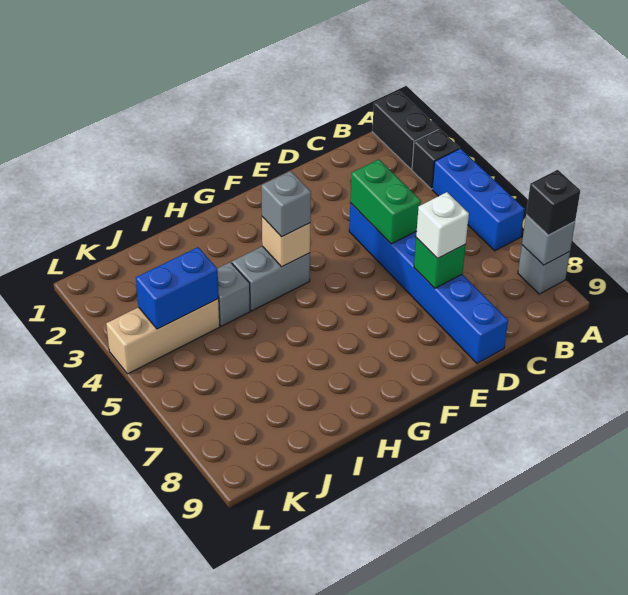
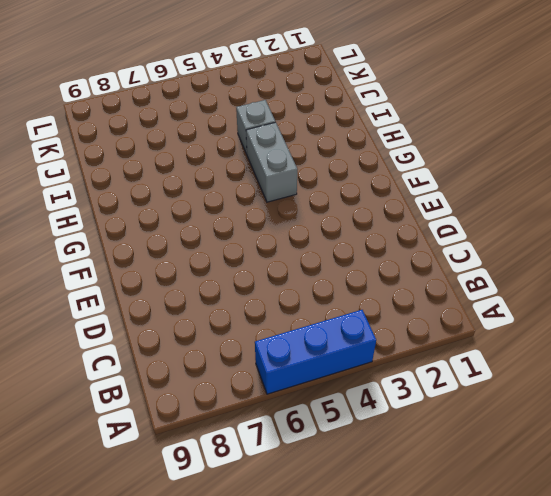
none -> black 1x2 brick [372,91,439,169]
none -> black 1x1 brick [412,129,460,189]
none -> grey 1x1 brick [518,245,570,294]

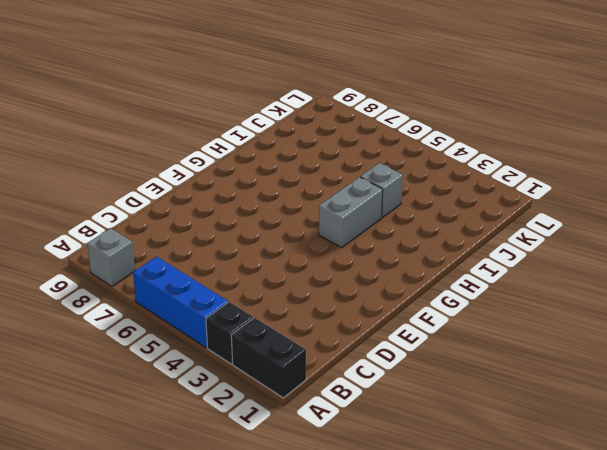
none -> blue 1x6 brick [349,203,508,363]
none -> tan 1x3 brick [106,299,220,374]
none -> grey 1x1 brick [522,215,575,265]

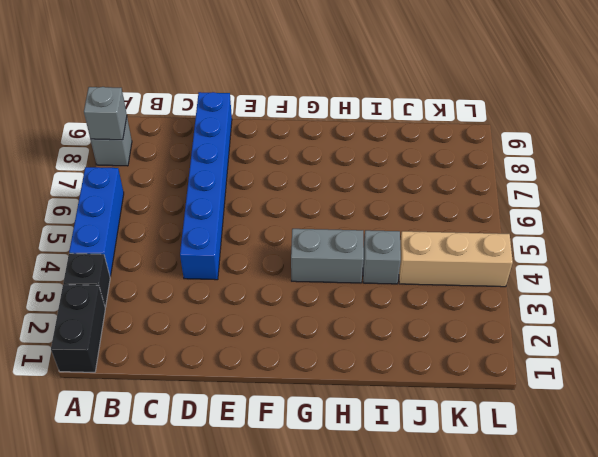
none -> green 1x2 brick [350,159,421,244]
none -> green 1x1 brick [414,238,466,288]
none -> tan 1x1 brick [262,217,310,267]

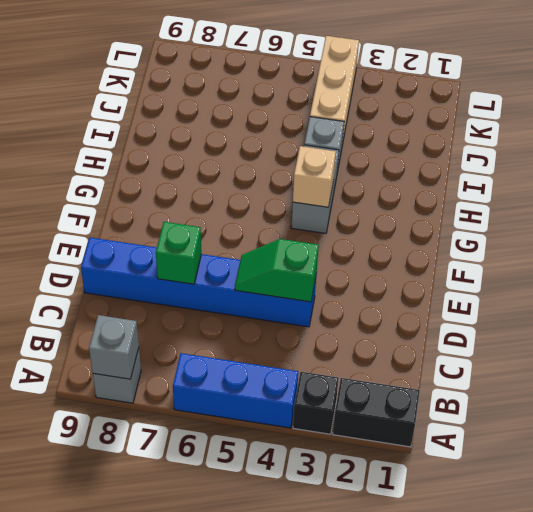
green 1x2 slope [235,239,319,302] -> green 1x2 brick [350,159,421,244]
none -> blue 1x2 brick [136,247,219,329]
none -> black 1x1 brick [526,170,580,235]
none -> white 1x1 brick [416,192,469,259]

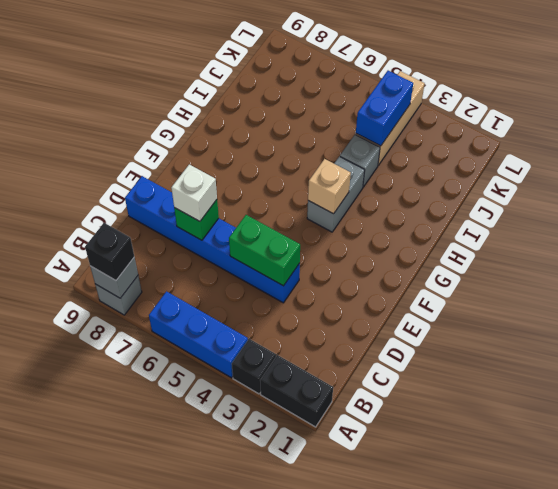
none -> grey 1x1 brick [261,171,311,237]

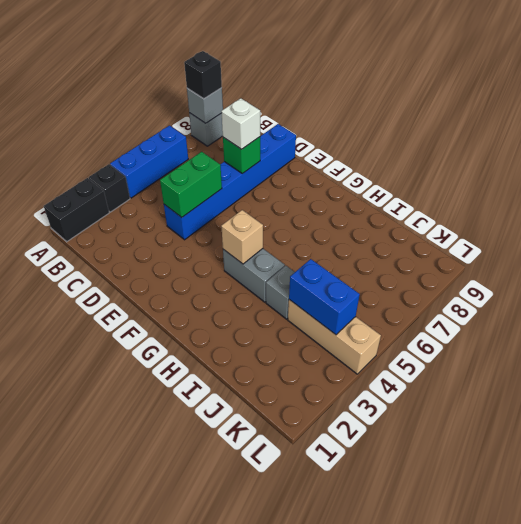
none -> grey 1x1 brick [261,171,311,237]

